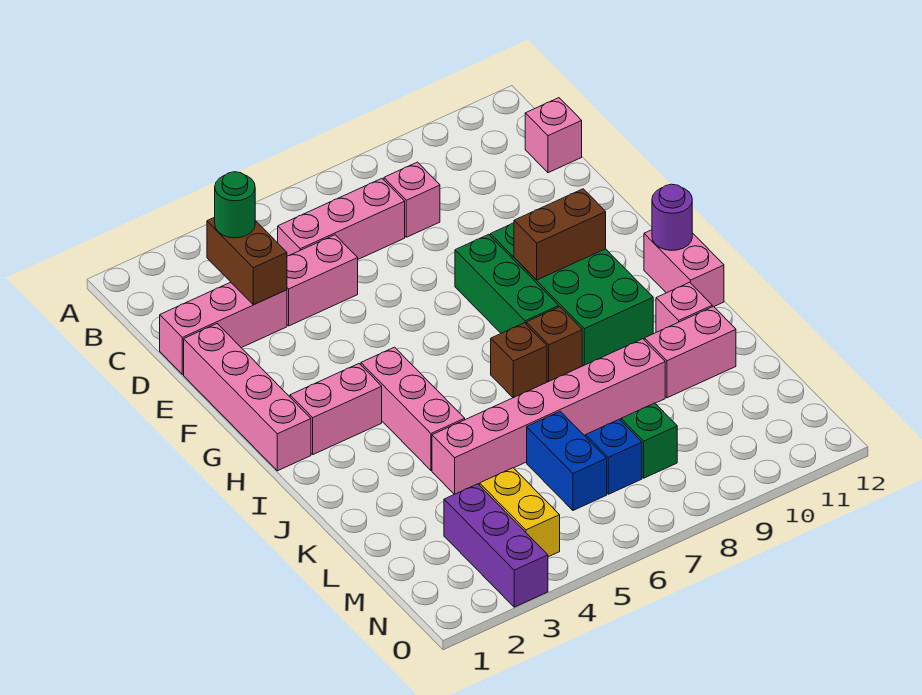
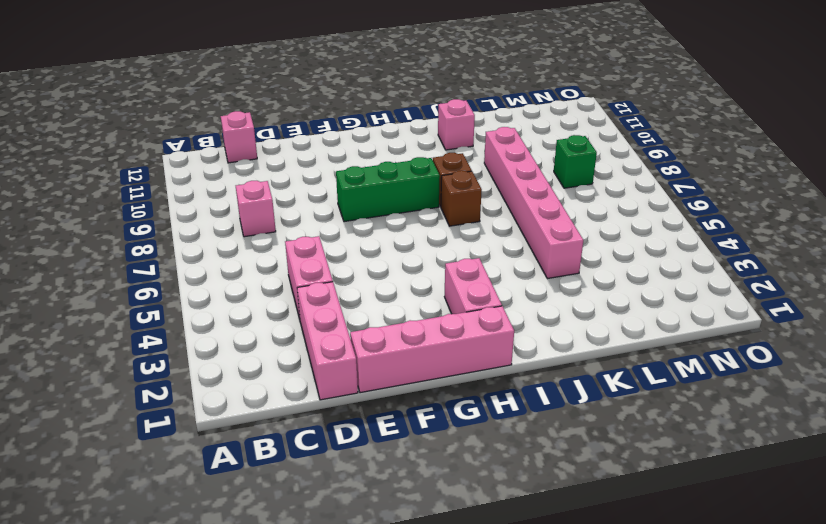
none -> pink 1x3 brick [278,179,405,259]
none -> green 2x4 brick [490,223,653,365]
none -> pink 1x3 brick [361,347,465,470]

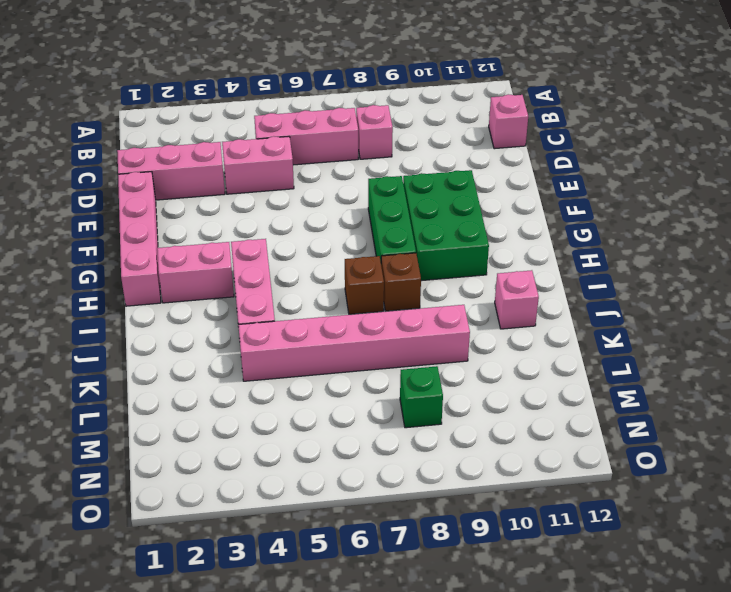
green 2x3 brick [403,170,489,281] -> green 2x4 brick [490,223,653,365]
none -> pink 1x2 brick [644,230,724,307]
none -> pink 1x2 brick [644,307,736,398]
none -> blue 1x2 brick [527,411,607,510]

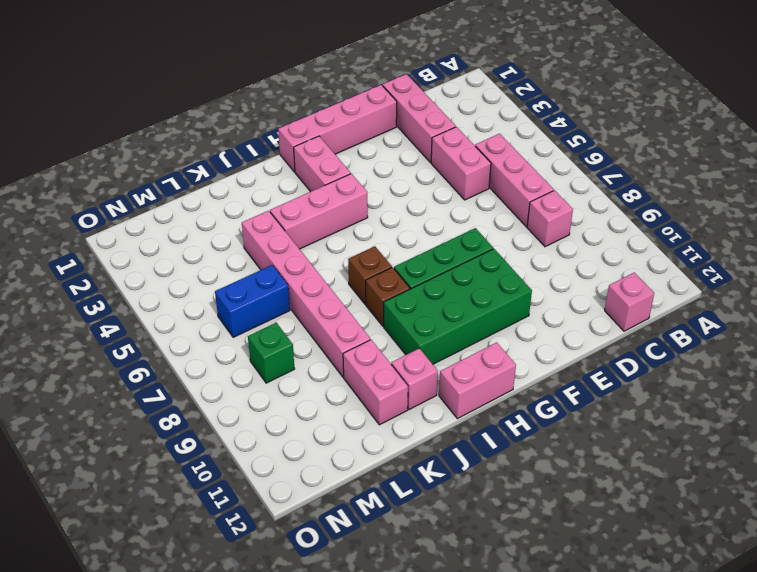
none -> purple 1x3 brick [444,484,548,607]
none -> yellow 1x2 brick [480,468,560,557]
none -> blue 1x1 brick [586,419,642,494]

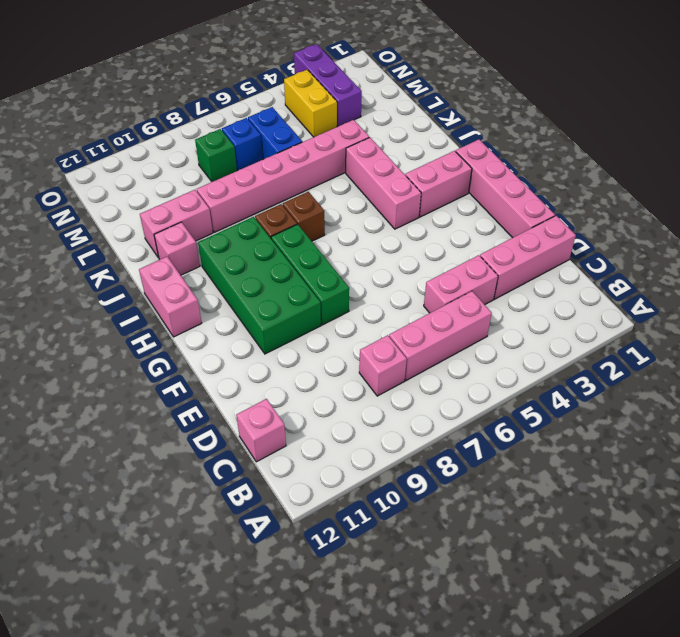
none -> brown 1x2 brick [207,217,287,305]
none -> brown 1x2 brick [514,189,606,280]
none -> purple 1x1 round brick [652,184,692,250]

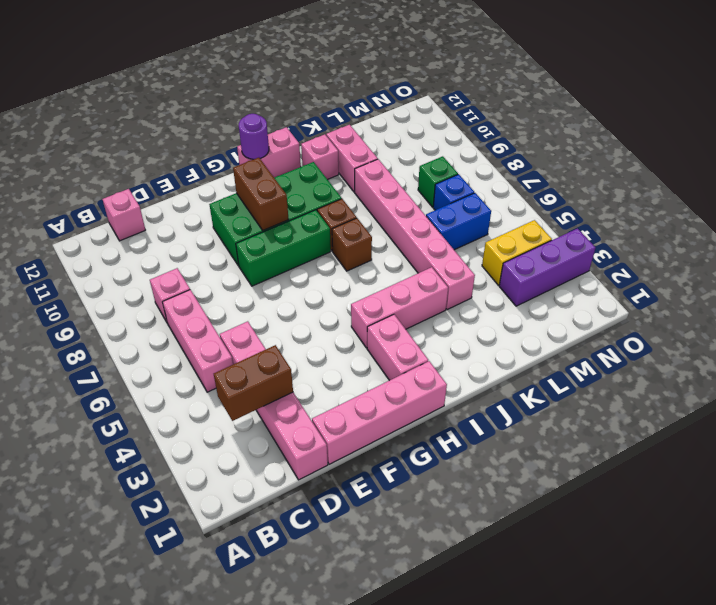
none -> green 1x1 round brick [215,172,255,238]

